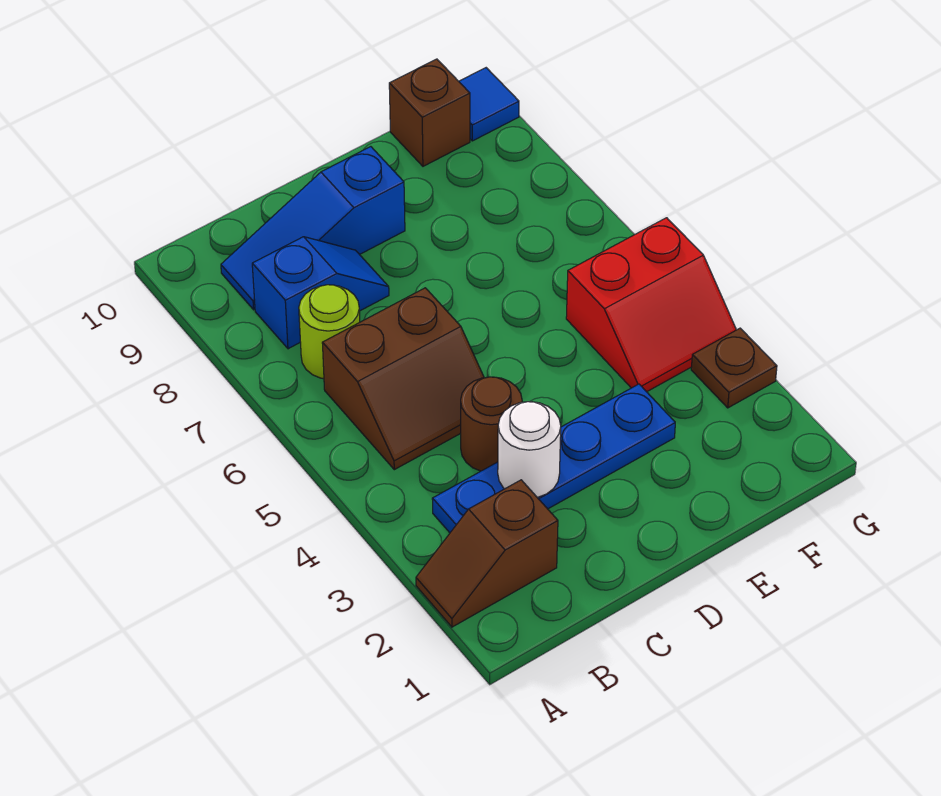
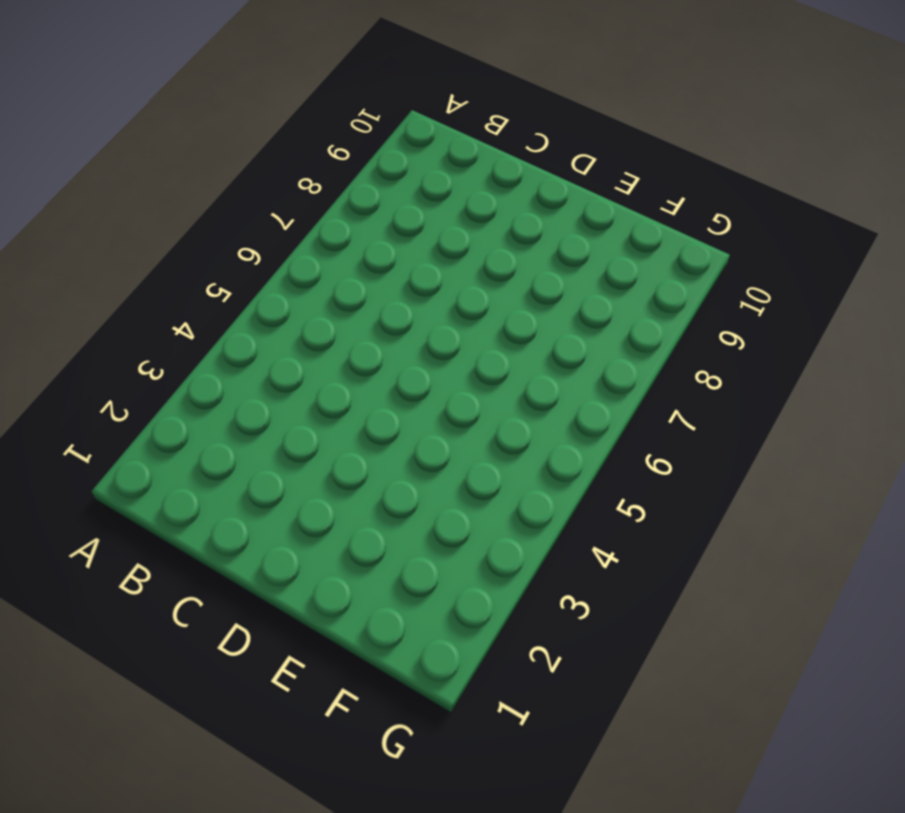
none -> brown 1x2 slope [416,480,558,627]
none -> blue 1x4 plate [432,384,675,533]
none -> brown 2x2 slope [322,288,484,470]

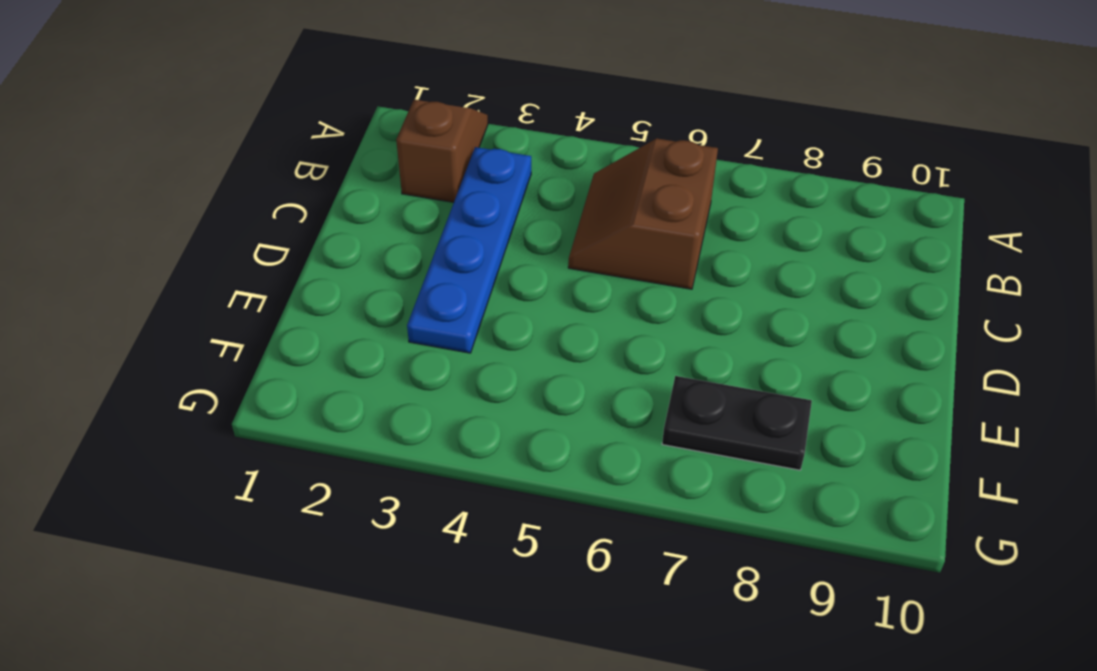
black 1x2 plate [662,376,812,470] -> none
none -> lime 1x1 round brick [299,285,360,379]
none -> blue 1x2 slope [252,237,389,349]
none -> blue 1x3 slope [221,147,405,310]

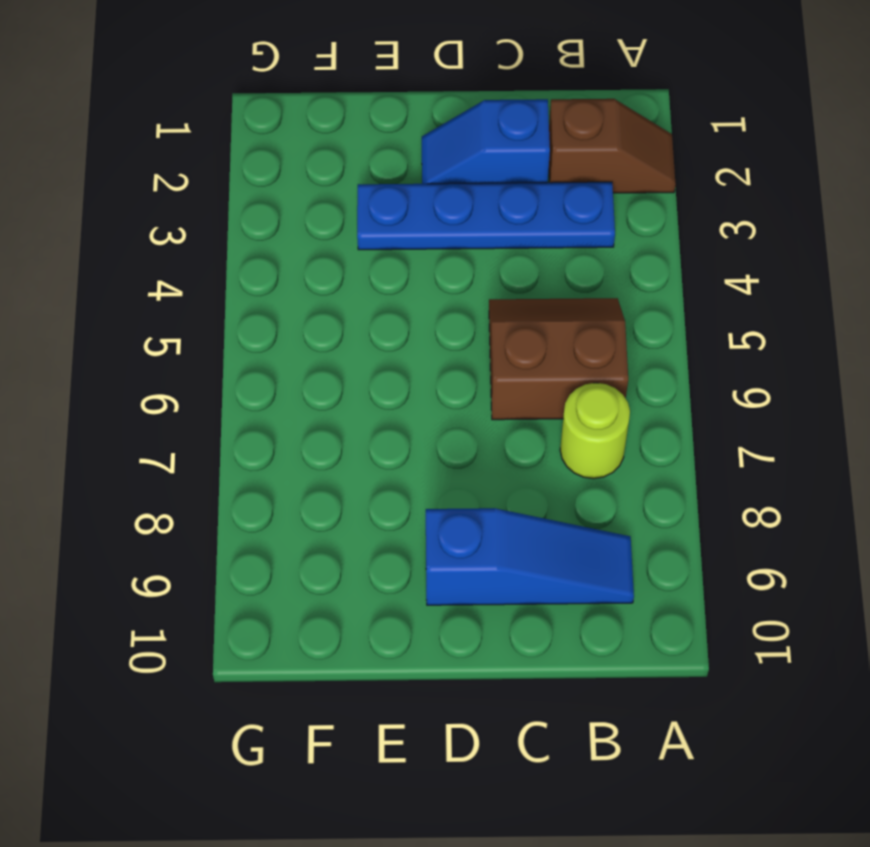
blue 1x2 slope [422,99,550,184] -> blue 1x2 slope moved to [252,237,389,349]
none -> brown 1x1 round brick [461,377,522,471]
none -> red 2x2 slope [566,218,736,392]
none -> brown 1x1 brick [389,59,470,166]

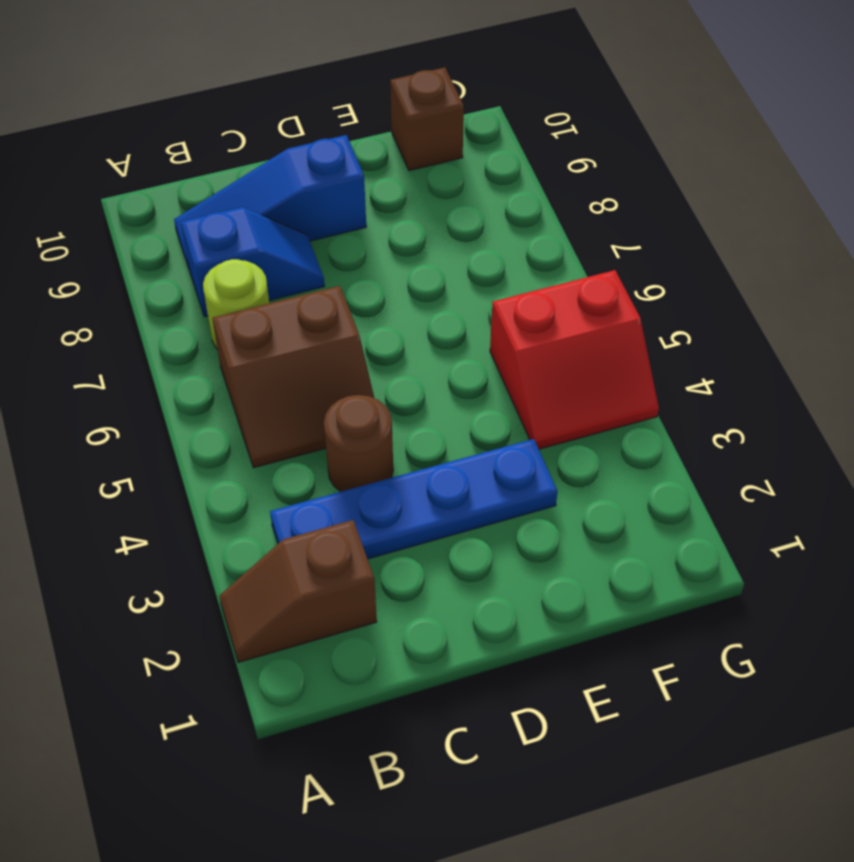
none -> brown 1x1 plate [691,328,777,408]
none -> blue 1x1 tile [459,68,519,141]
none -> white 1x1 round brick [498,402,561,497]

